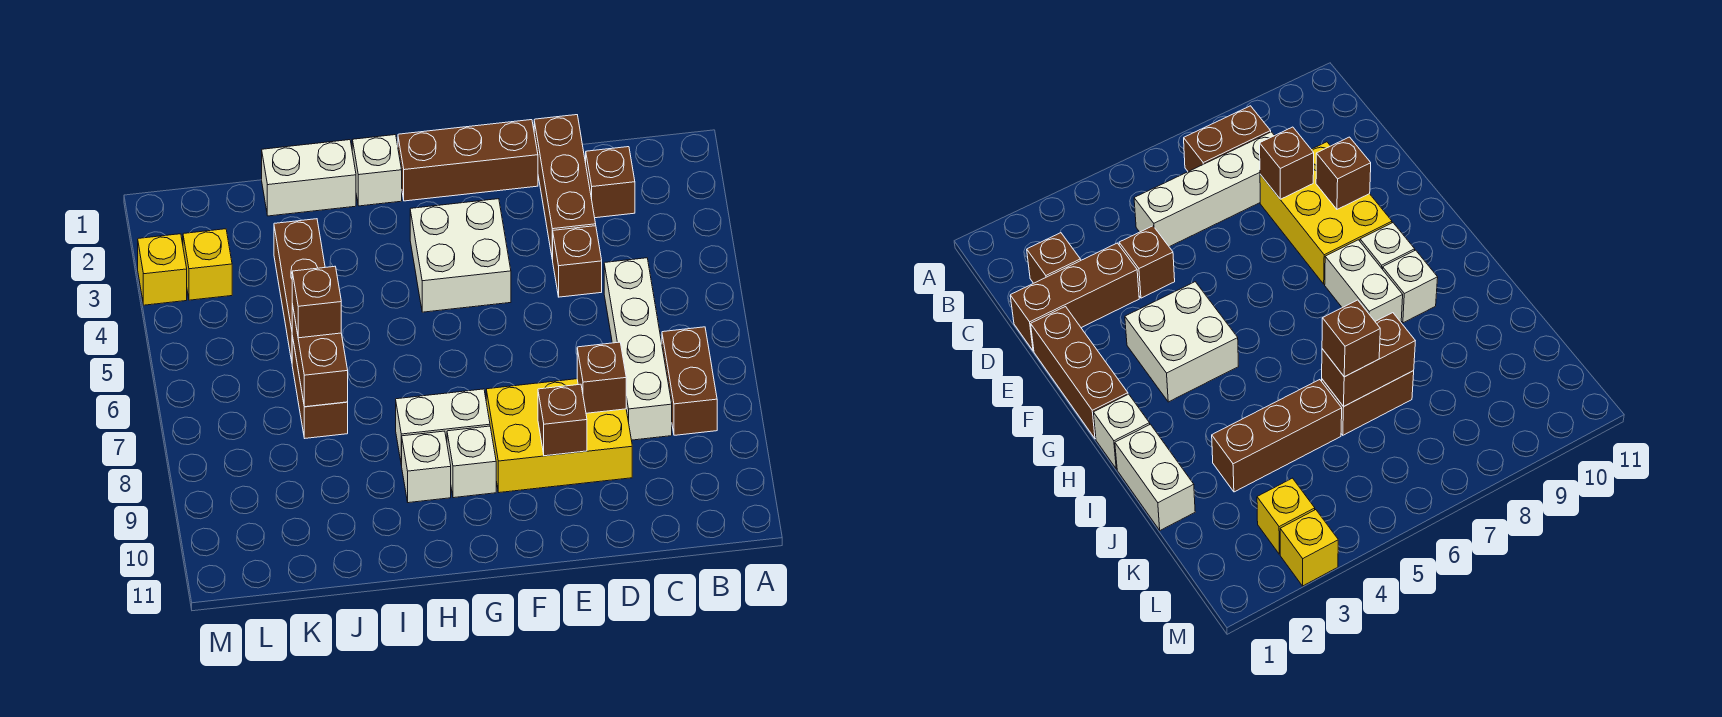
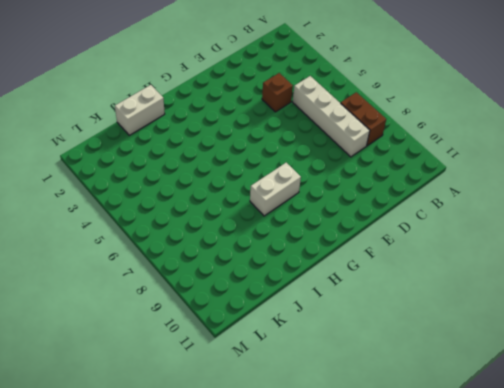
none -> brown 1x1 brick [586,147,635,218]
none -> brown 1x3 brick [534,115,596,260]
none -> yellow 2x3 brick [486,379,632,493]

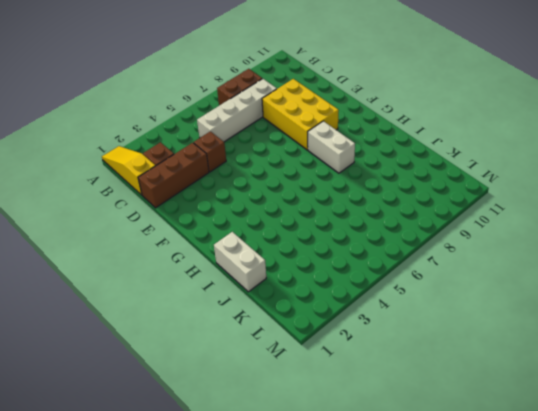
yellow 1x3 slope [102,146,155,195] -> none
none -> brown 1x3 brick [398,120,538,201]
none -> white 2x2 brick [410,199,511,312]
none -> white 1x1 brick [447,426,496,498]

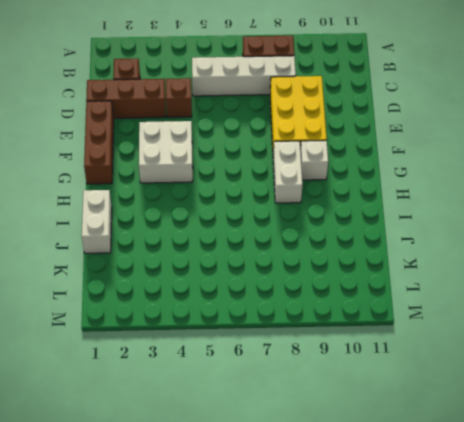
none -> white 1x1 brick [352,135,402,206]
none -> white 1x1 brick [402,431,451,503]
none -> brown 1x3 brick [274,219,325,361]

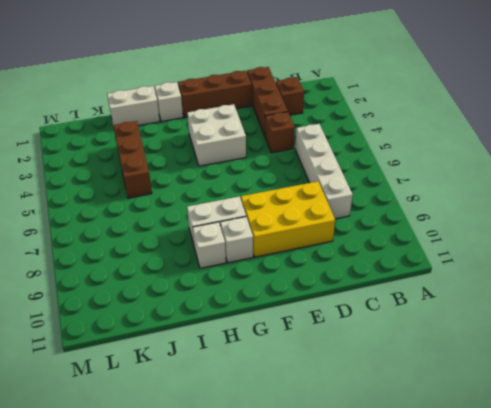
none -> brown 1x2 brick [662,327,717,435]
none -> brown 1x2 brick [292,336,348,438]
none -> yellow 1x1 brick [183,229,232,300]

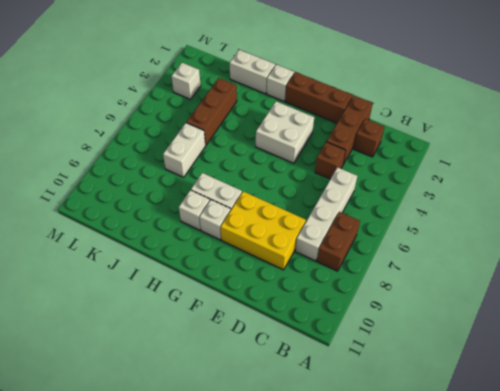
white 1x2 brick [163,123,206,177] -> brown 1x2 brick [292,336,348,438]
white 1x1 brick [172,63,201,99] -> yellow 1x1 brick [183,229,232,300]
none -> yellow 1x1 brick [138,234,187,305]
none -> brown 1x1 brick [577,342,626,413]
none -> brown 1x1 brick [538,384,587,456]

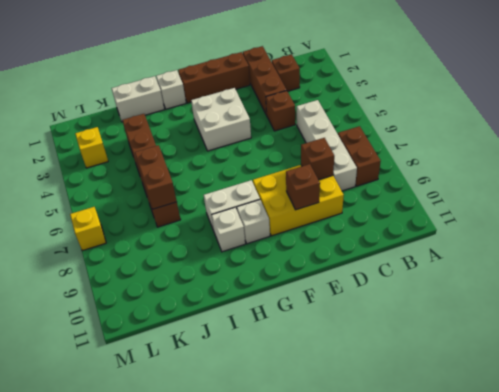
yellow 1x1 brick [70,207,106,251] -> yellow 1x1 brick moved to [138,234,187,305]
none -> brown 1x1 brick [292,266,341,338]

